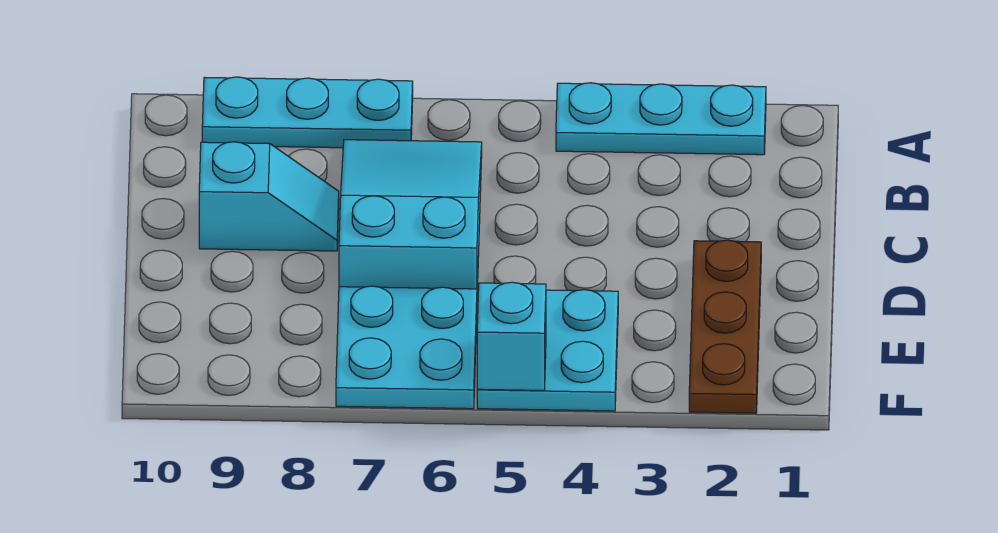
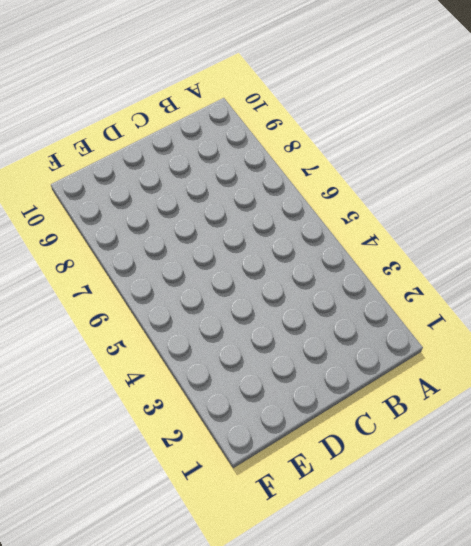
none -> cyan 1x3 plate [556,83,766,155]
none -> cyan 1x3 plate [202,77,413,148]

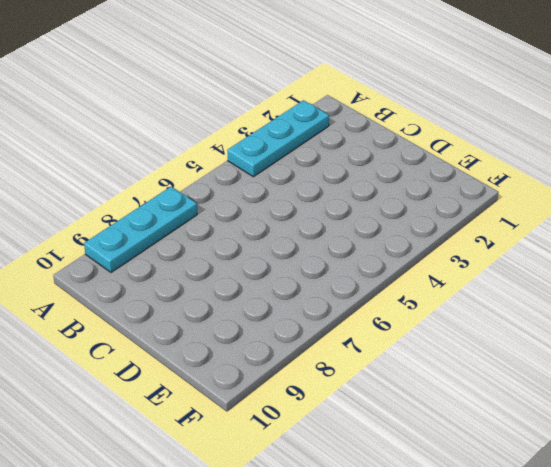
none -> cyan 2x3 slope [339,140,482,289]
none -> cyan 1x2 slope [199,142,339,251]

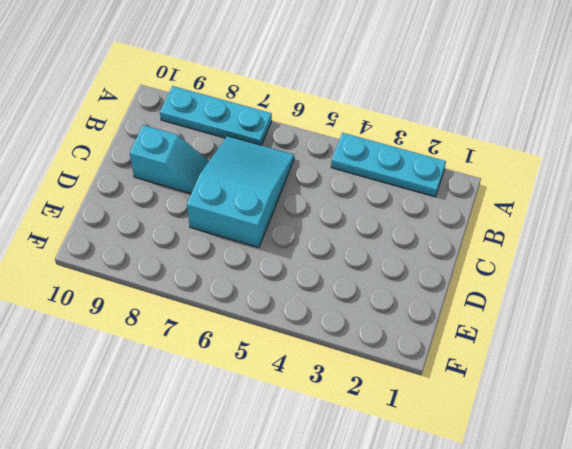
none -> brown 1x3 plate [689,240,761,413]
none -> cyan 2x2 plate [477,290,618,411]

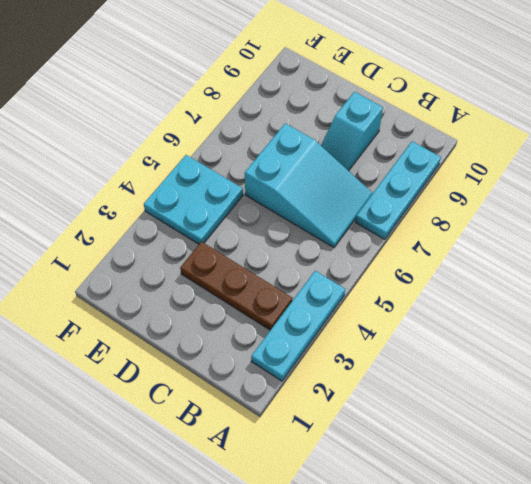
brown 1x3 plate [180,242,293,330] -> brown 1x3 plate moved to [689,240,761,413]
none -> cyan 2x2 plate [336,286,477,409]
none -> cyan 1x1 brick [477,282,546,390]

